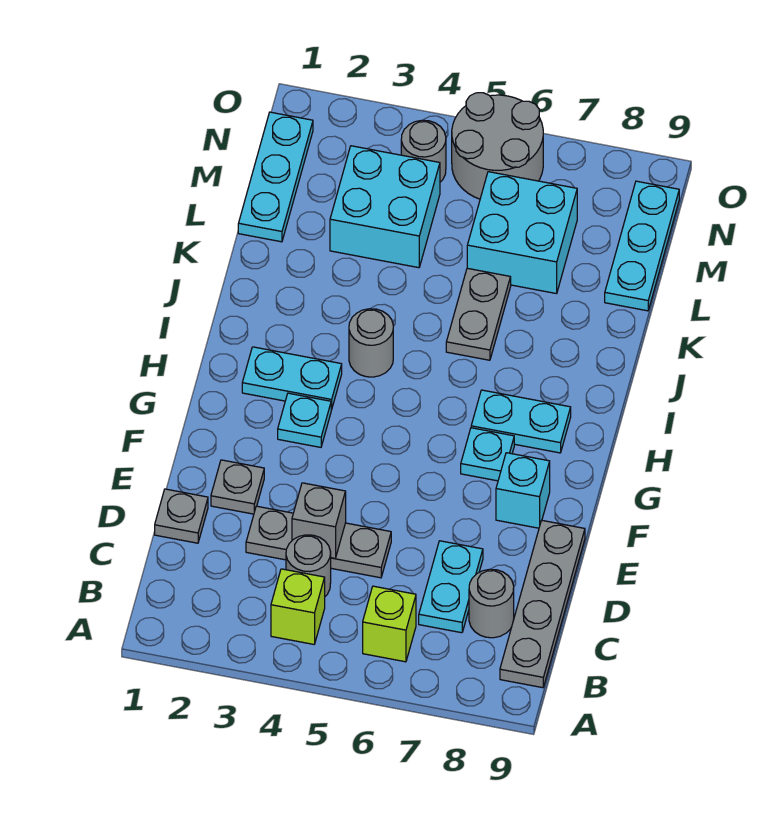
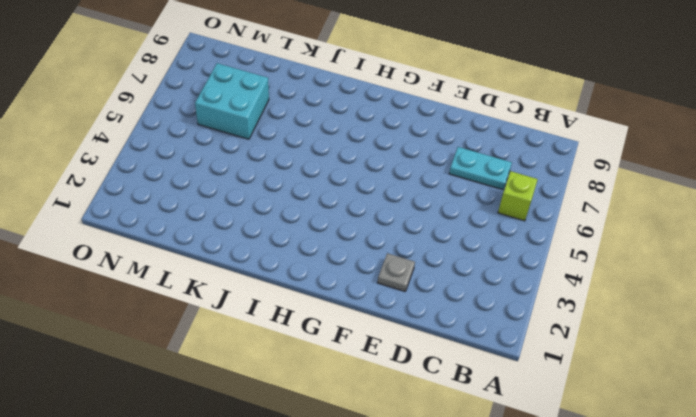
none -> lime 1x1 brick [271,569,325,644]
none -> grey 1x4 plate [500,521,585,688]
none -> grey 1x1 round brick [286,535,331,596]

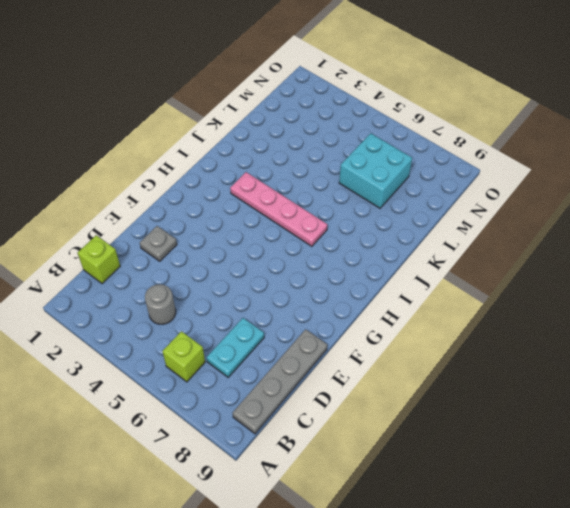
lime 1x1 brick [77,235,120,284] -> lime 1x1 brick moved to [271,569,325,644]
pink 1x4 plate [230,172,327,246] -> grey 1x1 round brick [349,309,393,377]
none -> grey 1x1 round brick [469,569,514,638]
none -> grey 1x1 plate [155,489,208,543]
none -> grey 1x3 plate [246,506,391,578]

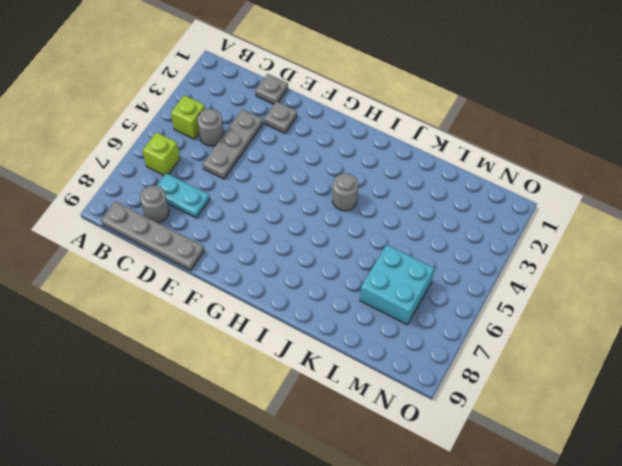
none -> cyan 1x1 brick [496,453,550,528]
none -> cyan 1x1 plate [278,393,331,447]
none -> cyan 1x1 plate [461,428,514,481]

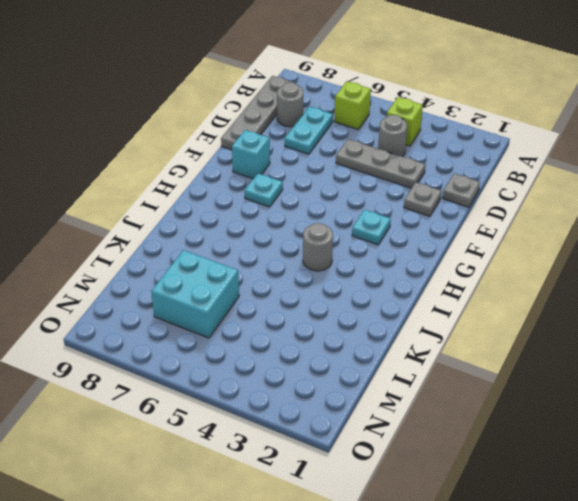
none -> cyan 1x2 plate [242,347,342,410]
none -> cyan 1x2 plate [471,390,571,453]
none -> grey 1x2 plate [446,268,511,360]

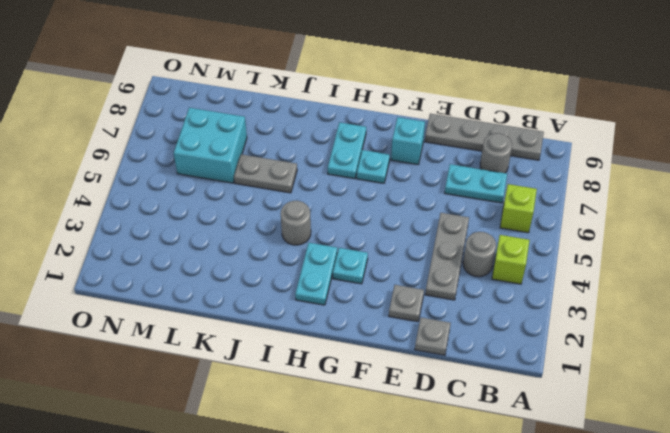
none -> cyan 1x3 plate [238,112,313,242]
none -> cyan 2x2 brick [330,146,440,268]
none -> cyan 1x3 plate [605,181,679,311]

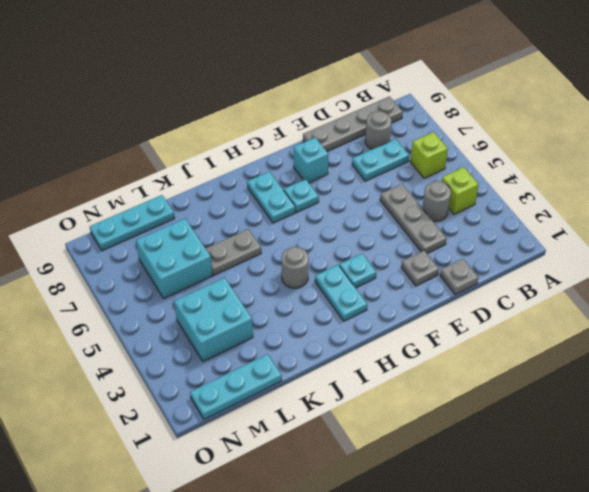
none -> grey 1x1 round brick [401,120,446,182]
none -> grey 2x2 round brick [452,93,543,199]
none -> grey 1x1 brick [292,483,346,558]

